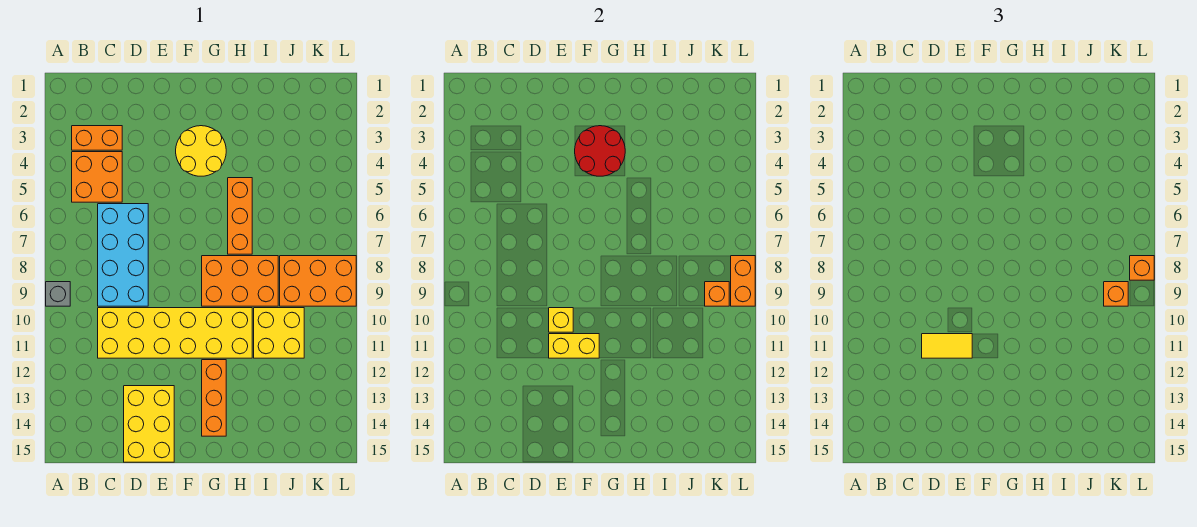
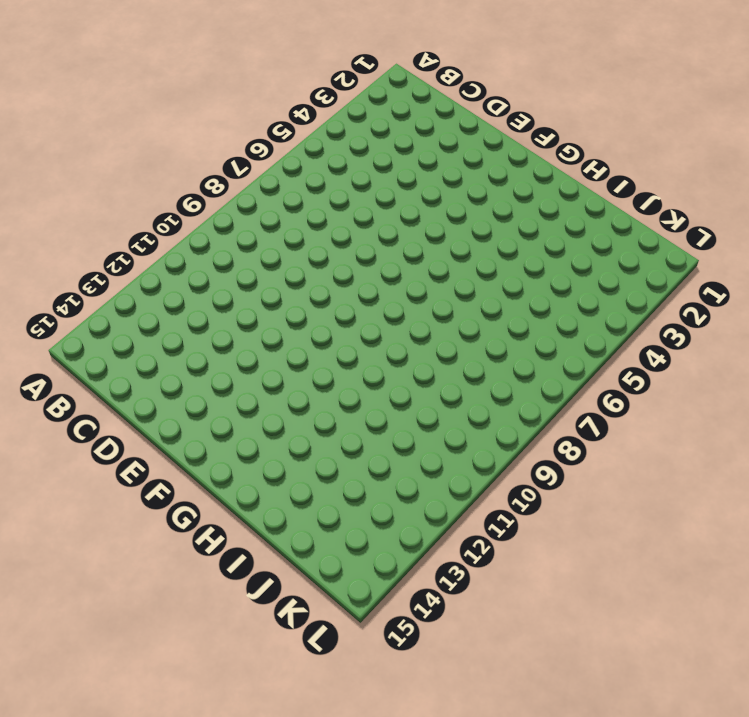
none -> grey 1x1 brick [46,282,70,306]
none -> orange 1x2 brick [72,126,122,150]
none -> orange 2x2 brick [72,152,122,202]

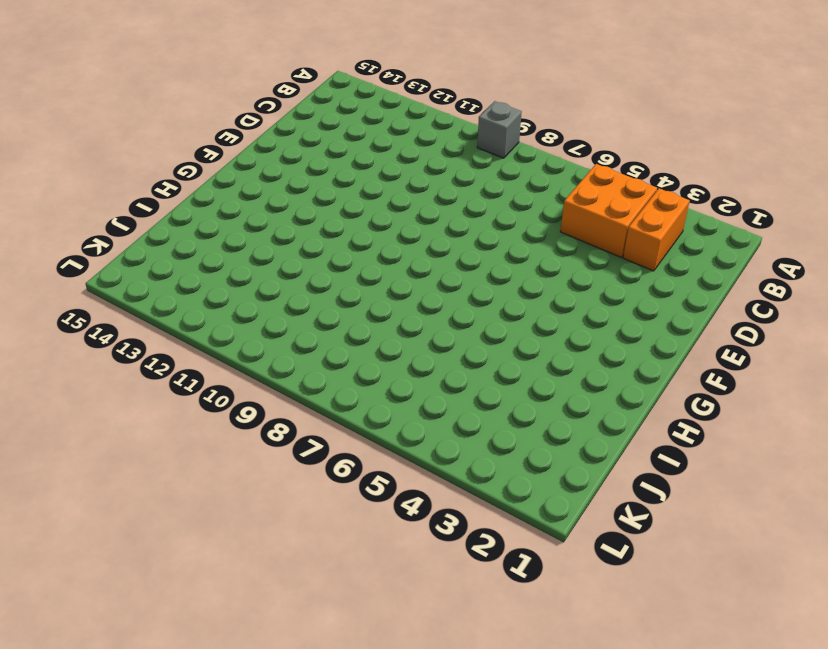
none -> cyan 2x4 brick [98,204,148,306]
none -> yellow 2x6 brick [98,308,252,358]
none -> yellow 2x3 brick [124,386,174,462]

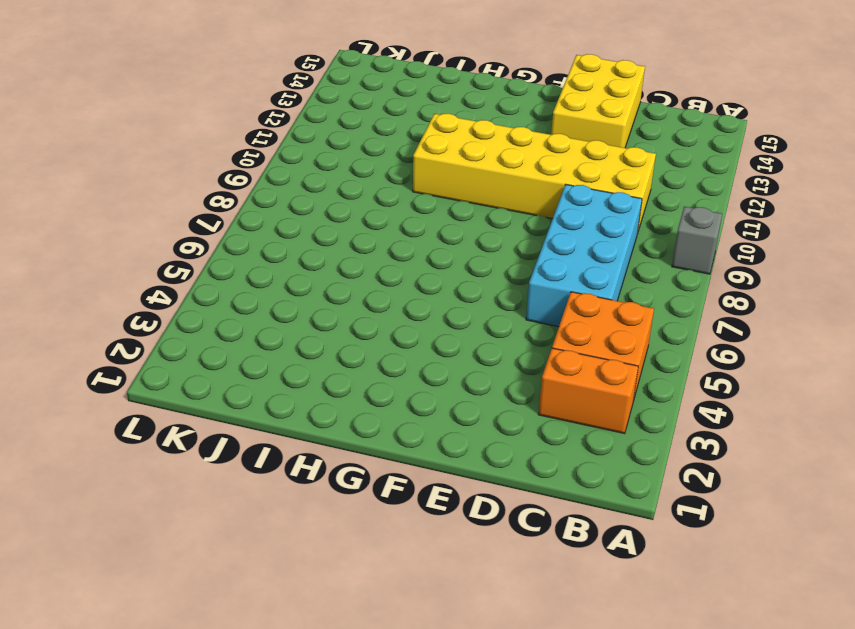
none -> yellow 2x2 round brick [176,126,226,176]
none -> orange 2x3 brick [202,256,278,306]
none -> orange 1x3 brick [202,360,226,436]

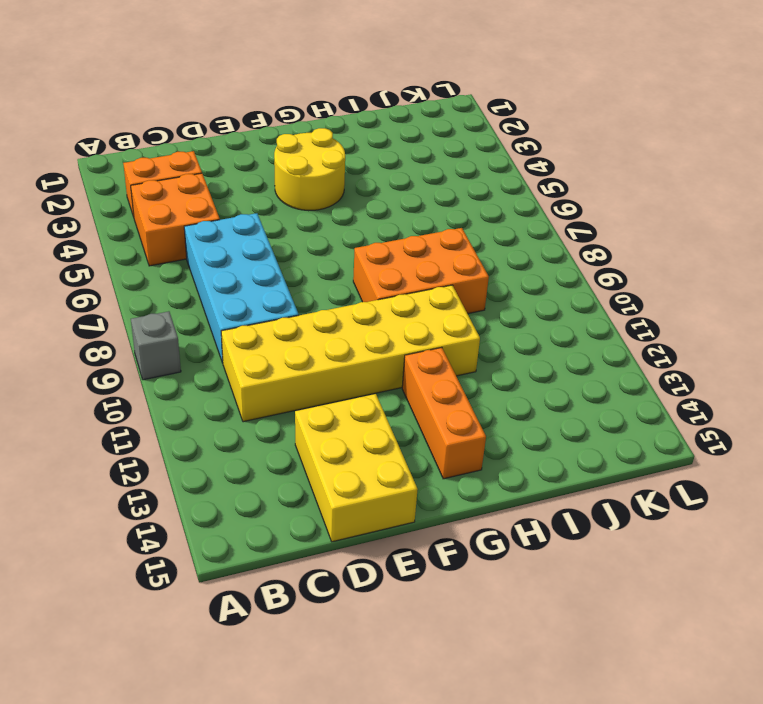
none -> orange 1x3 brick [228,178,252,254]
none -> yellow 2x2 brick [254,308,304,358]
none -> orange 2x3 brick [280,256,356,306]

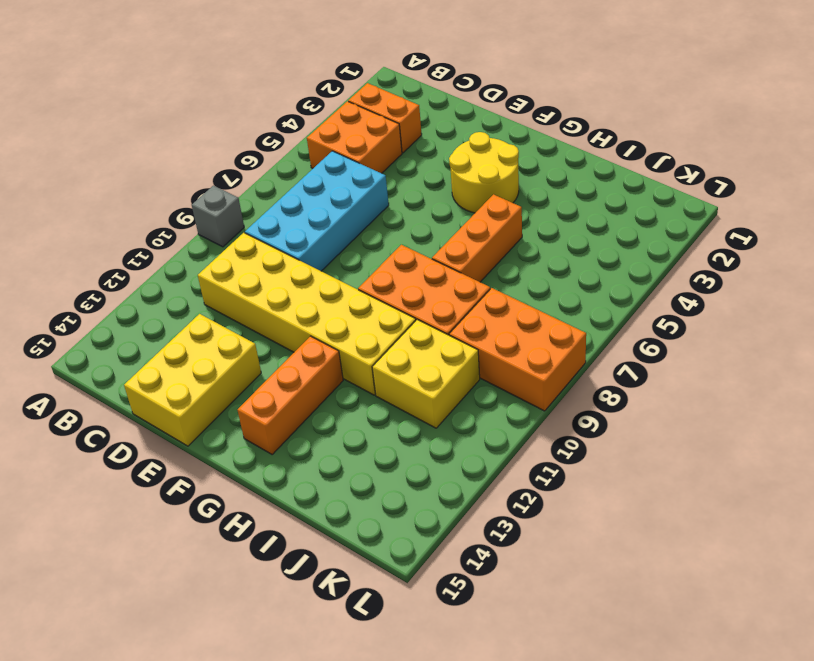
none -> yellow 1x1 brick [549,308,573,332]
none -> yellow 1x2 brick [549,334,599,358]
none -> red 2x2 round brick [575,126,625,176]

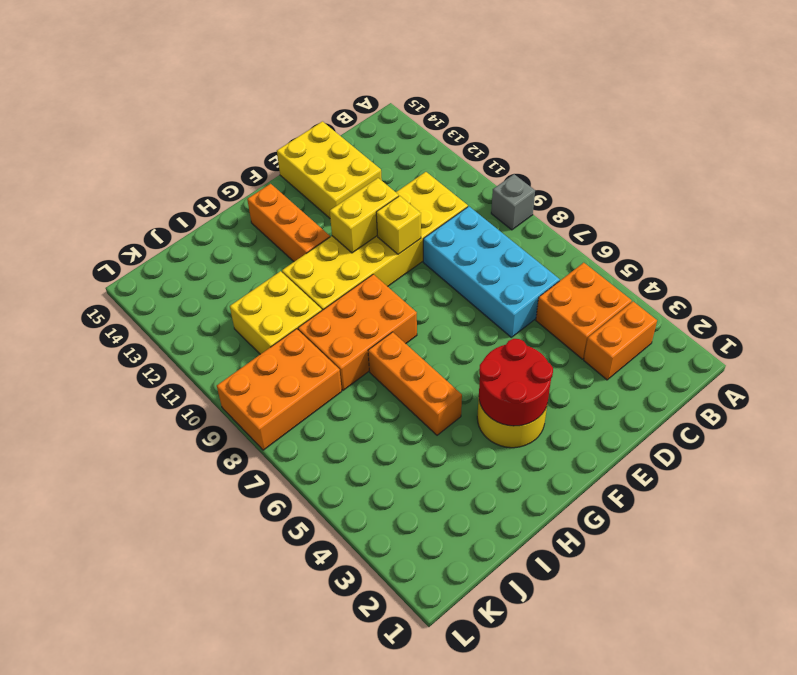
none -> orange 1x1 brick [705,282,729,306]
none -> orange 1x2 brick [731,256,755,306]
none -> yellow 1x2 tile [922,334,972,358]

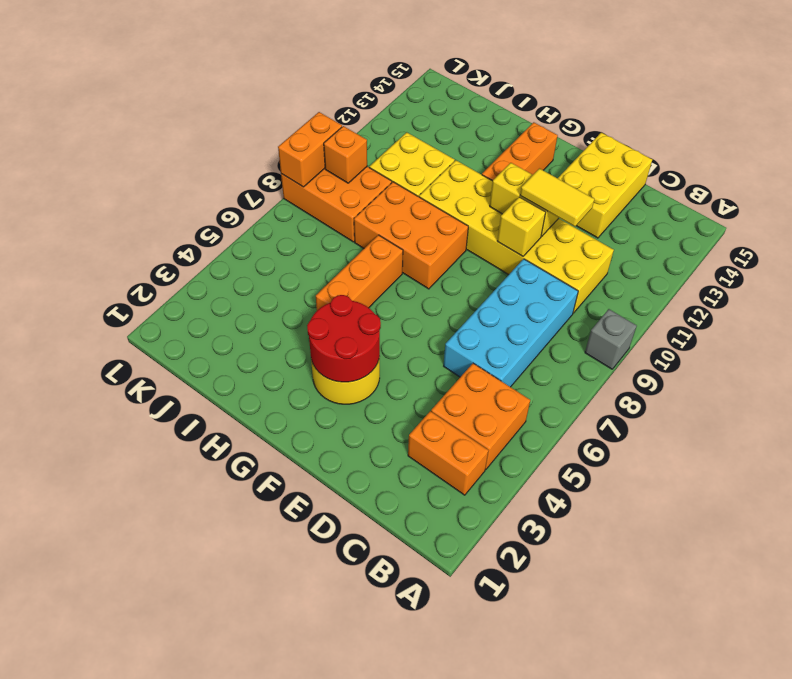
none -> orange 1x1 brick [1104,282,1128,306]
none -> orange 1x1 brick [1130,256,1154,280]

